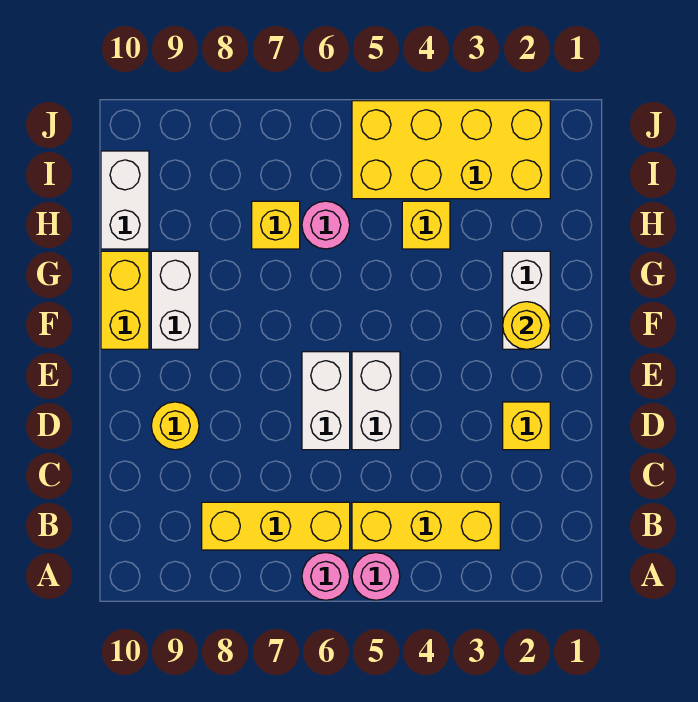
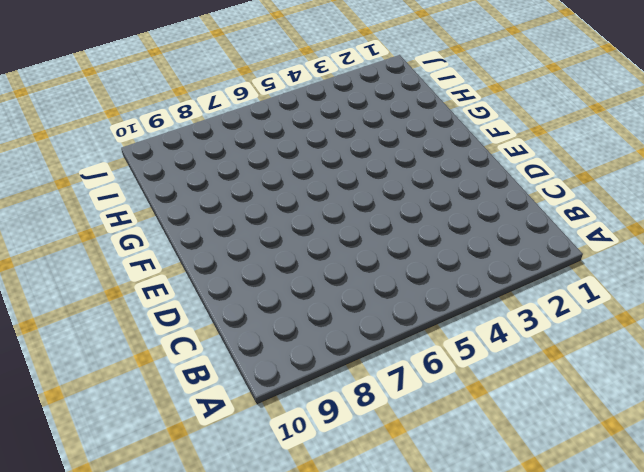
none -> pink 1x1 round brick [352,553,400,600]
none -> pink 1x1 round brick [302,553,350,600]
none -> yellow 1x3 brick [352,502,500,550]

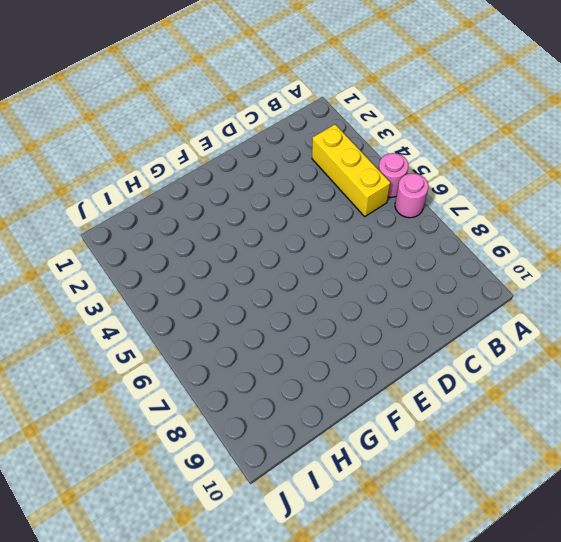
none -> yellow 1x3 brick [202,502,350,550]
none -> yellow 1x1 brick [503,402,550,450]
none -> white 1x2 brick [352,352,400,450]

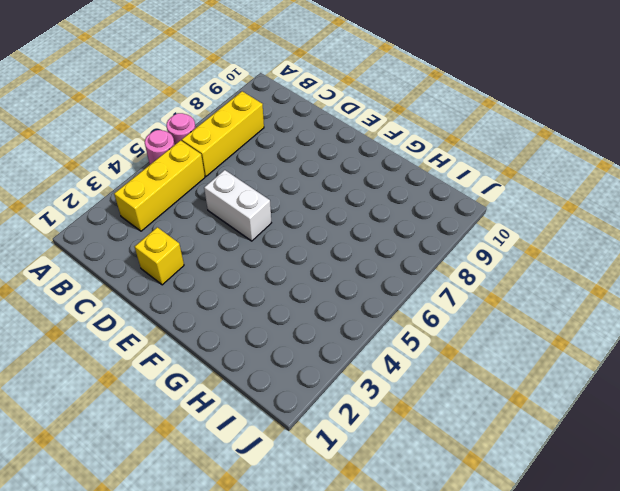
none -> white 1x2 brick [302,352,350,450]
none -> yellow 1x1 round brick [151,402,199,450]
none -> white 1x2 brick [503,251,550,349]

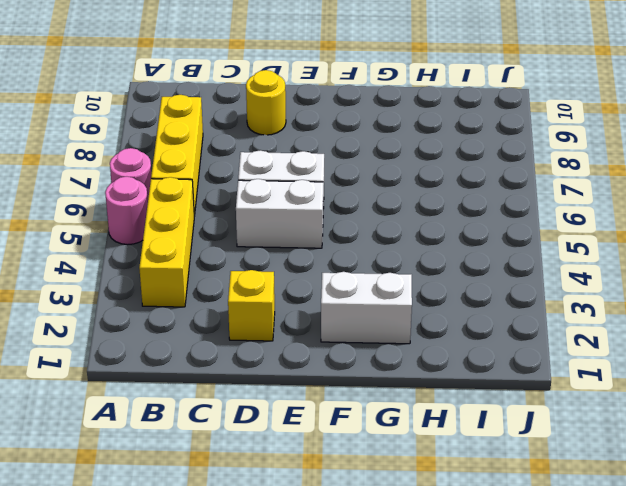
none -> white 1x2 brick [151,251,199,349]
none -> yellow 1x2 brick [101,251,149,349]
none -> yellow 1x1 brick [402,201,450,249]

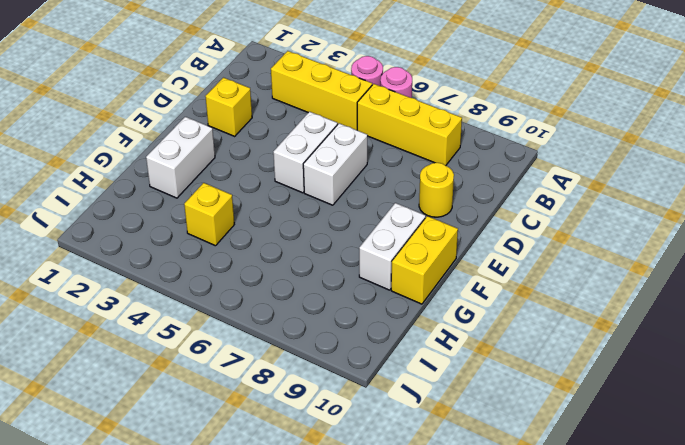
none -> pink 1x1 round brick [302,201,350,249]
none -> yellow 1x1 brick [252,201,300,249]
none -> white 1x2 brick [101,151,149,249]

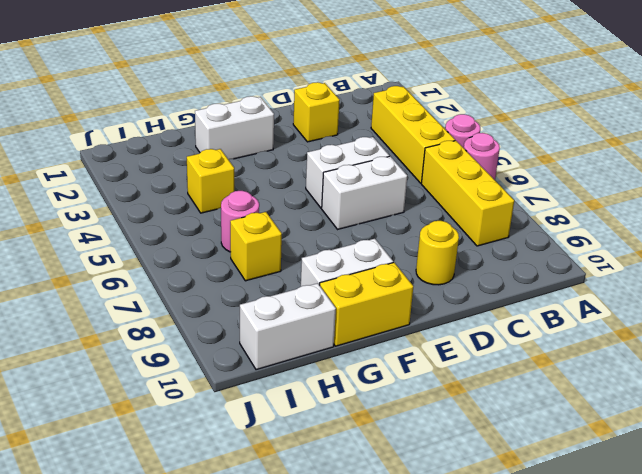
none -> yellow 2x4 brick [352,101,550,199]
none -> yellow 1x1 round brick [503,302,550,349]

